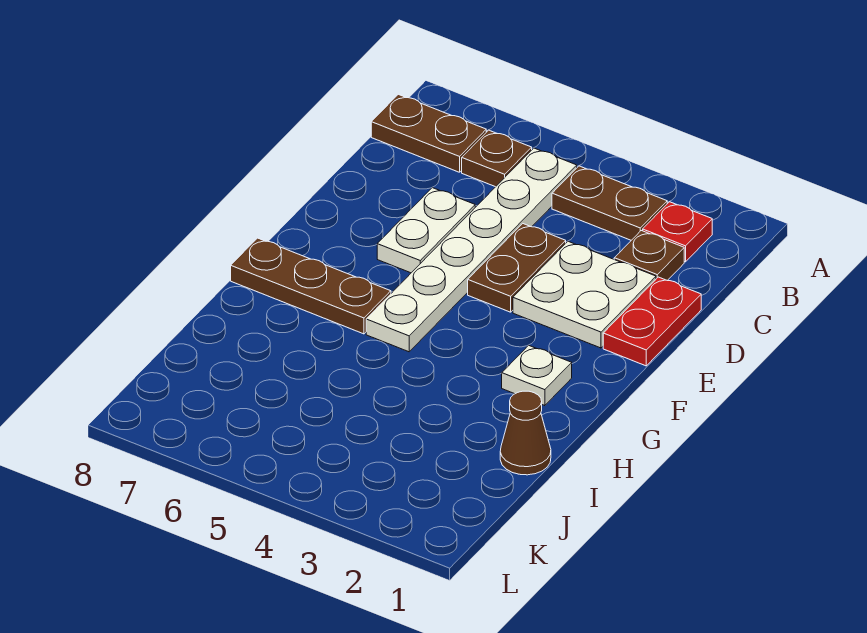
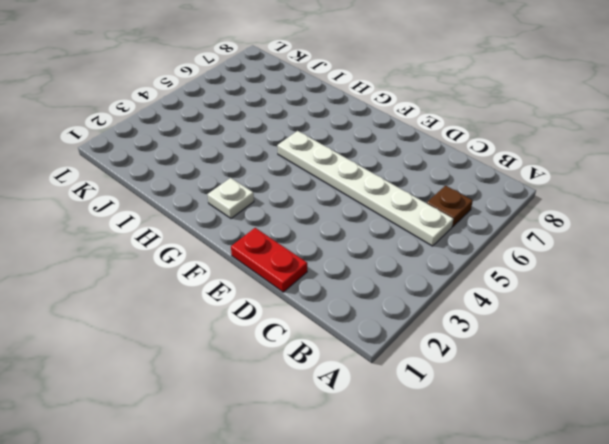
none -> red 1x1 plate [643,202,712,262]
none -> brown 1x2 plate [552,166,667,240]
none -> brown 1x2 plate [371,94,486,172]

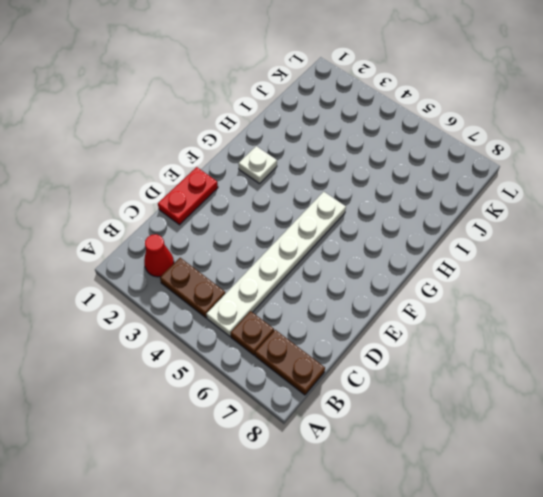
red 1x1 cone [144,234,174,277] -> red 1x1 plate [643,202,712,262]
none -> brown 1x1 plate [614,231,684,280]
none -> white 2x2 plate [513,241,656,348]
none -> brown 1x2 plate [468,224,566,312]

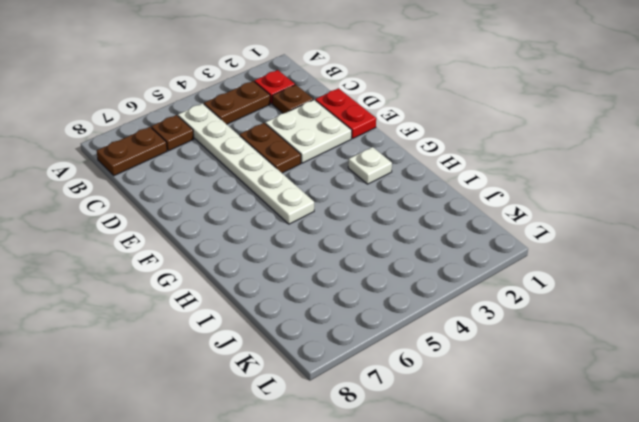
none -> white 1x2 plate [377,188,475,273]
none -> brown 1x3 plate [231,238,391,334]
none -> brown 1x1 cone [500,391,551,475]

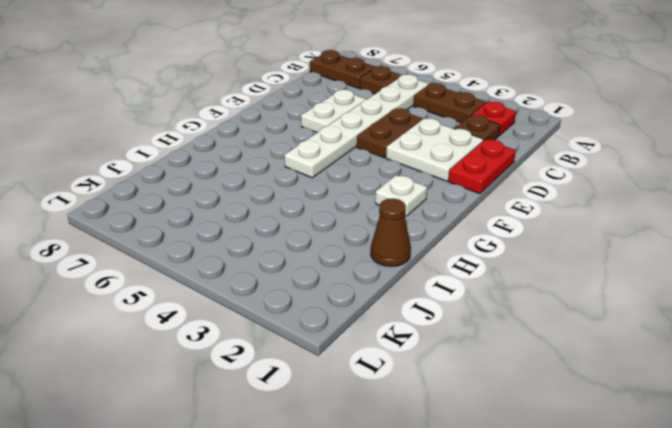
none -> brown 1x3 plate [231,238,391,334]

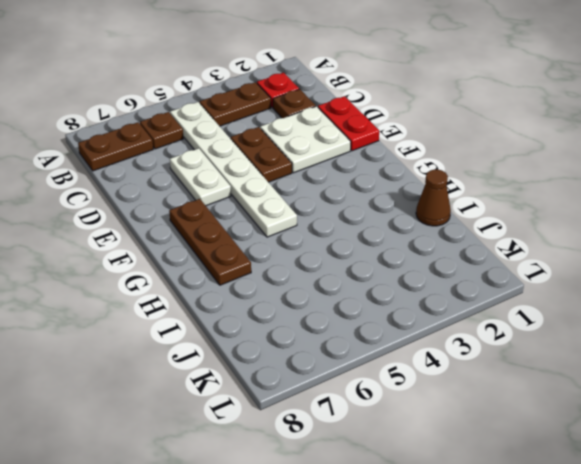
brown 1x3 plate [169,199,251,285] -> brown 1x3 plate turned to [231,238,391,334]
none -> white 1x1 plate [502,345,572,406]

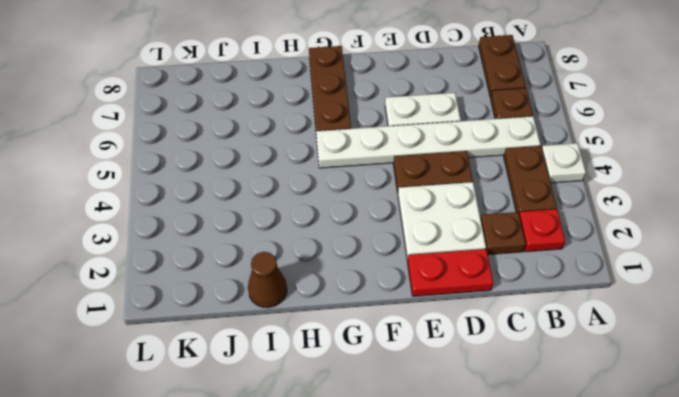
white 1x1 plate [542,143,586,183] -> white 1x1 plate moved to [502,345,572,406]

